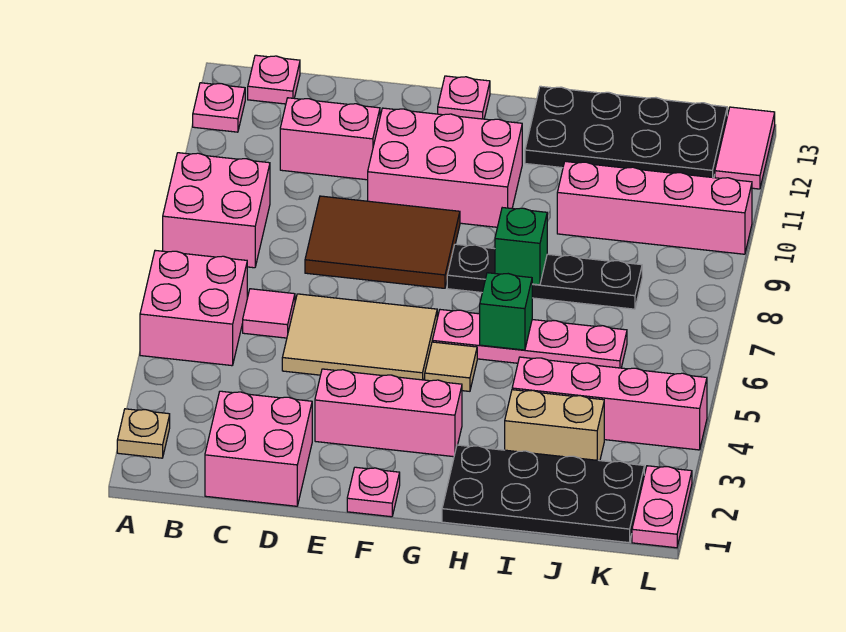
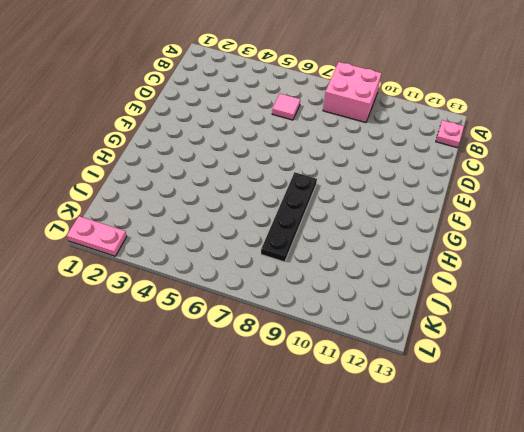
none -> tan 1x1 plate [117,409,170,458]
none -> pink 2x2 brick [140,250,247,366]
none -> pink 1x1 plate [193,83,245,132]

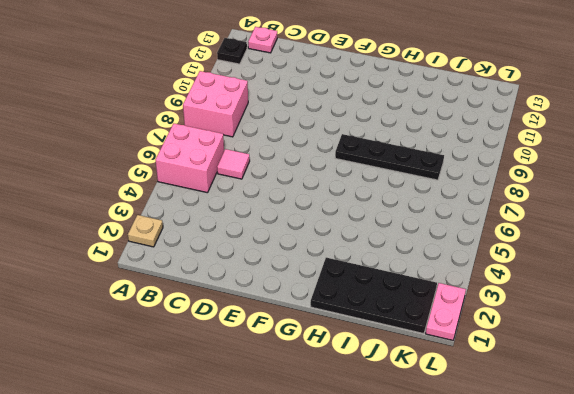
black 1x1 plate [217,38,247,64] -> pink 1x1 plate [193,83,245,132]
none -> pink 2x2 brick [205,391,312,506]
none -> pink 1x2 brick [280,98,380,180]
none -> tan 2x3 tile [282,294,437,380]

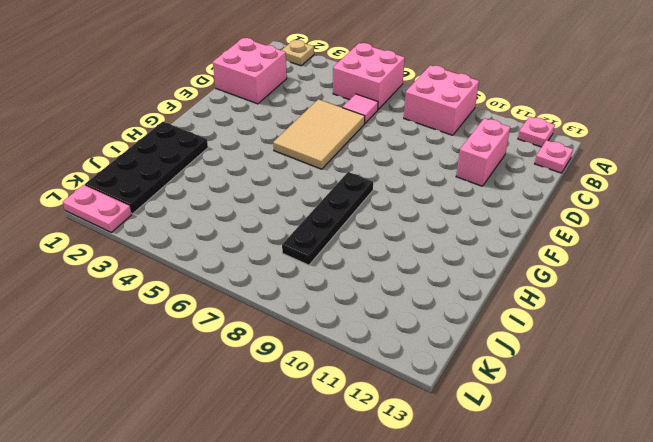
none -> brown 2x3 tile [305,196,460,288]
none -> pink 1x3 brick [315,369,462,457]
none -> pink 2x3 brick [368,108,522,227]

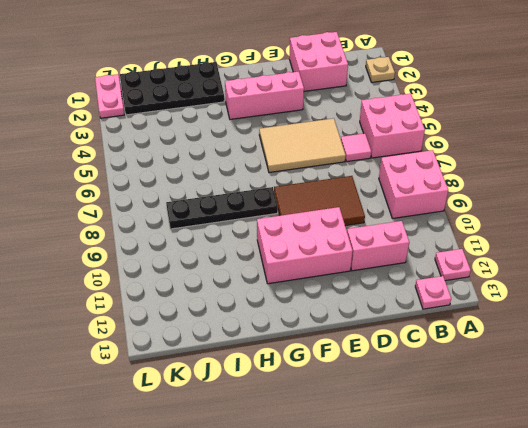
none -> pink 1x1 plate [347,467,400,517]
none -> pink 1x1 plate [438,76,490,119]
none -> tan 1x1 tile [425,342,477,391]

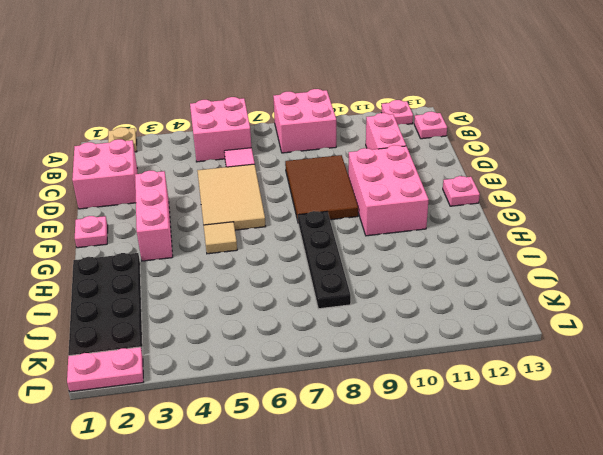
none -> pink 1x4 plate [432,310,627,368]
none -> black 2x4 plate [525,86,727,178]
none -> tan 1x2 brick [505,390,604,461]

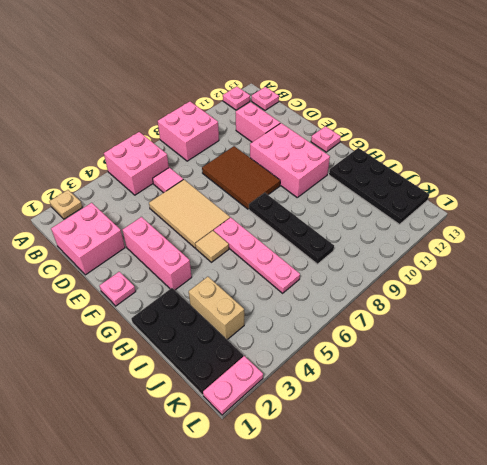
none -> pink 1x4 brick [512,357,707,450]
none -> pink 1x4 brick [557,161,752,254]
none -> pink 1x2 tile [715,107,775,189]

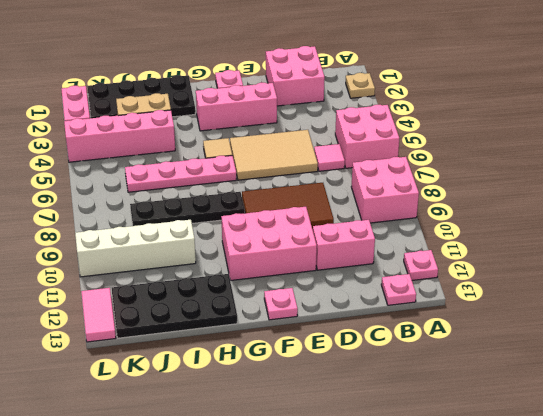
white 1x4 brick [75,220,196,277] -> pink 1x4 brick [557,161,752,254]
none -> green 1x1 brick [480,273,532,350]
none -> green 1x1 brick [495,208,547,285]

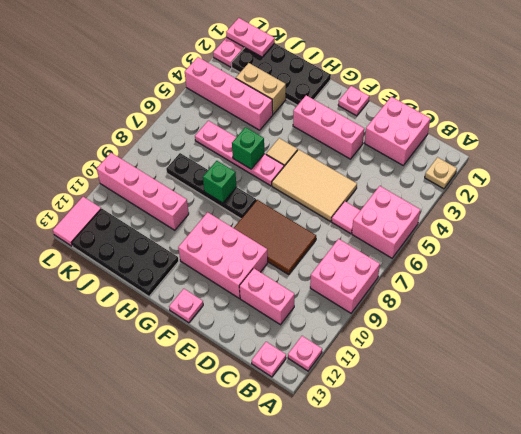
pink 1x2 plate [226,18,275,57] -> none

